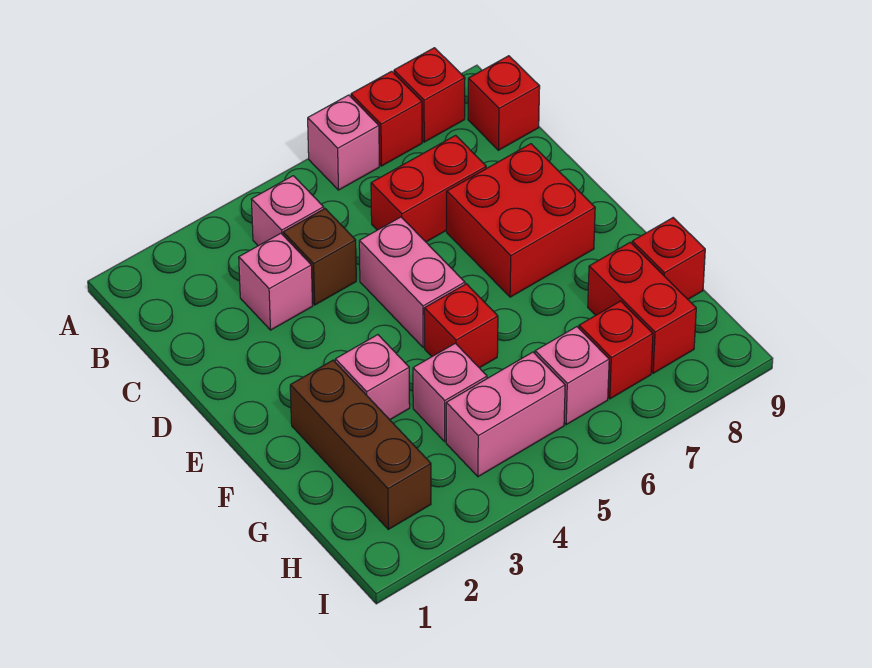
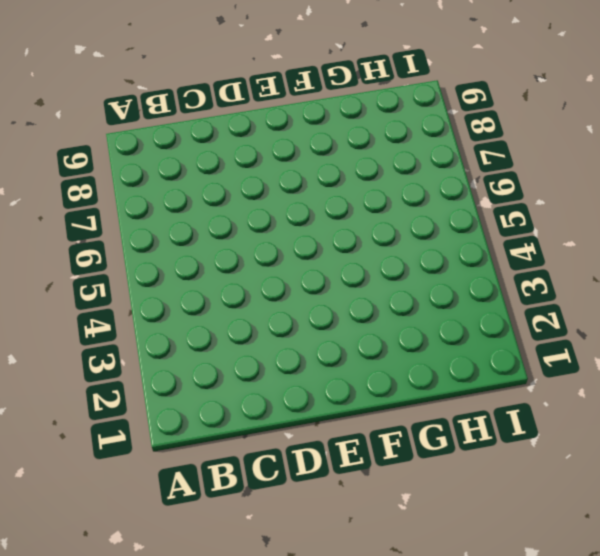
none -> pink 1x1 brick [308,95,379,190]
none -> red 1x1 brick [351,71,422,166]
none -> red 1x1 brick [394,48,465,142]

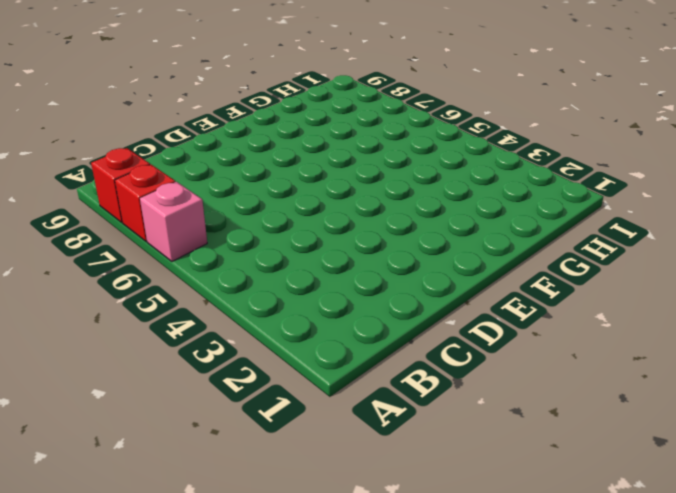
none -> pink 1x1 brick [251,176,324,246]
none -> red 1x1 brick [468,56,540,150]
none -> pink 1x1 brick [239,233,313,330]

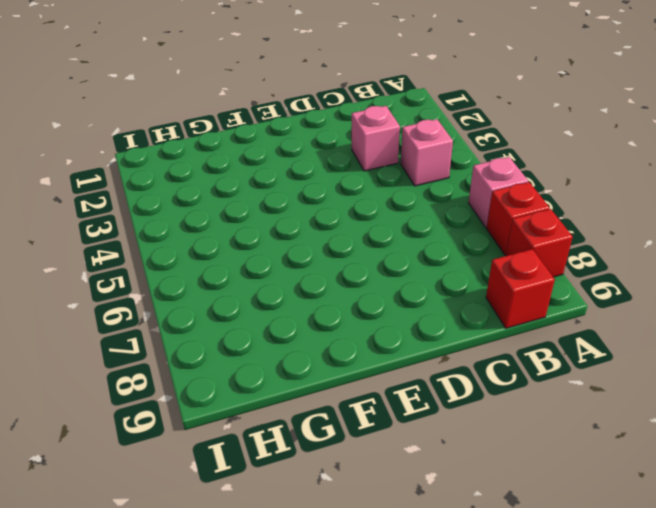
none -> brown 1x1 brick [283,209,356,305]
none -> red 1x2 brick [371,135,486,242]
none -> pink 1x2 brick [359,217,465,347]

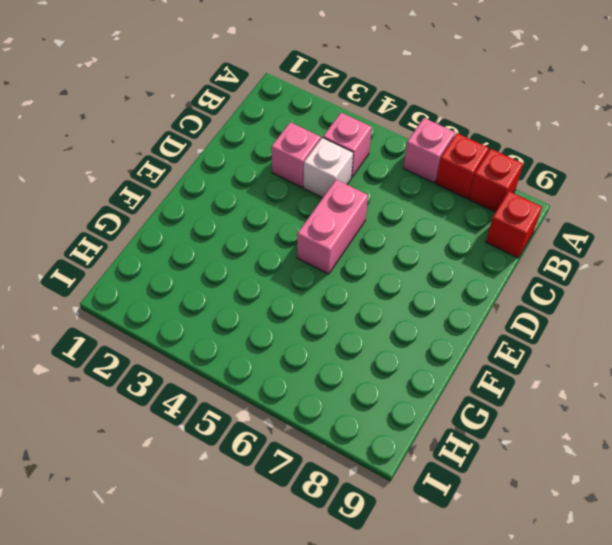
white 1x1 brick [303,138,353,198] -> brown 1x1 brick [283,209,356,305]
none -> red 1x2 brick [371,135,486,242]
none -> red 2x2 brick [447,144,595,297]
none -> brown 1x3 brick [290,360,431,529]

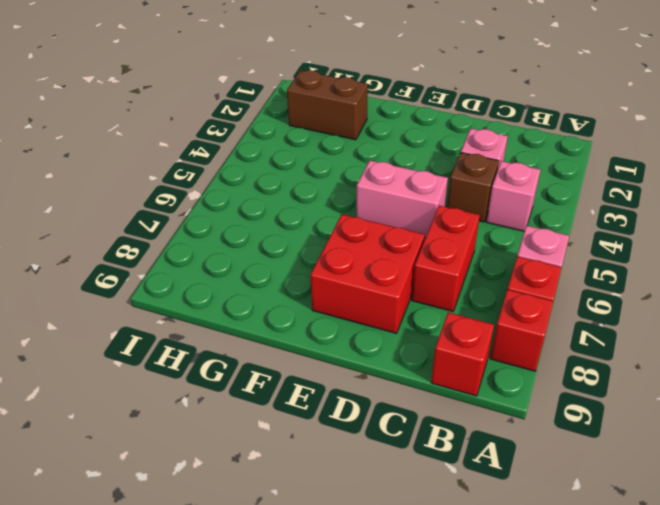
brown 1x2 brick [287,70,368,140] -> brown 1x3 brick [290,360,431,529]
none -> pink 1x1 brick [335,335,410,420]
none -> red 1x1 brick [424,284,498,368]
none -> pink 1x1 brick [413,343,487,441]

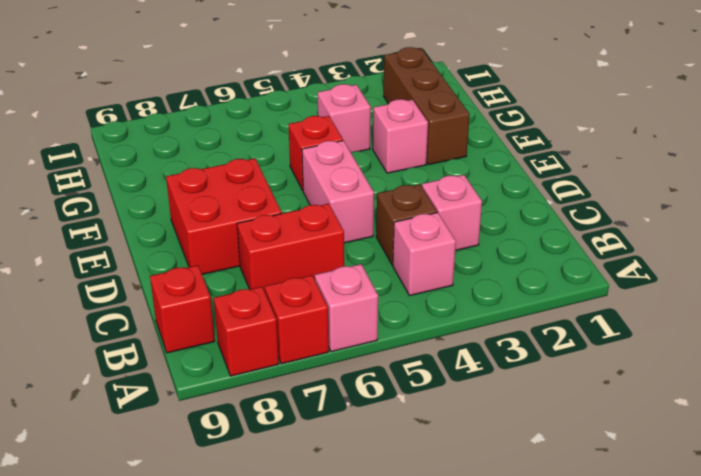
none -> red 1x2 brick [588,242,696,373]
none -> red 1x1 brick [632,218,705,299]
none -> pink 1x2 brick [446,352,565,477]

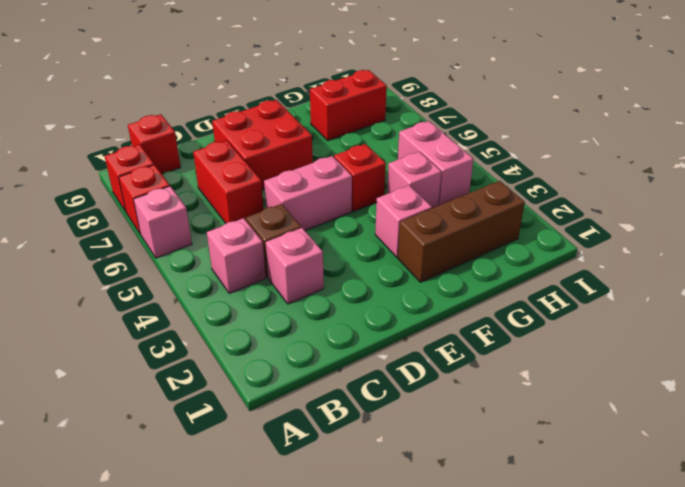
none -> red 1x1 brick [632,218,705,299]
none -> pink 1x1 brick [535,327,609,425]
none -> red 1x1 brick [579,301,653,399]

